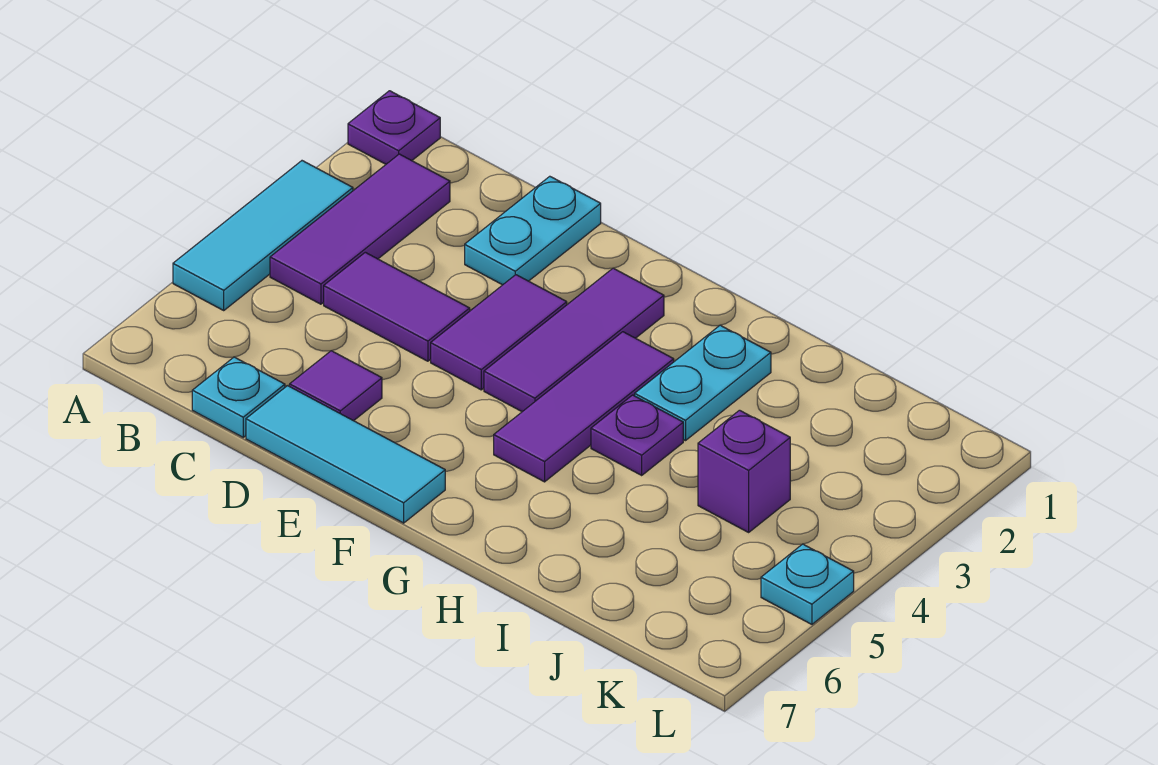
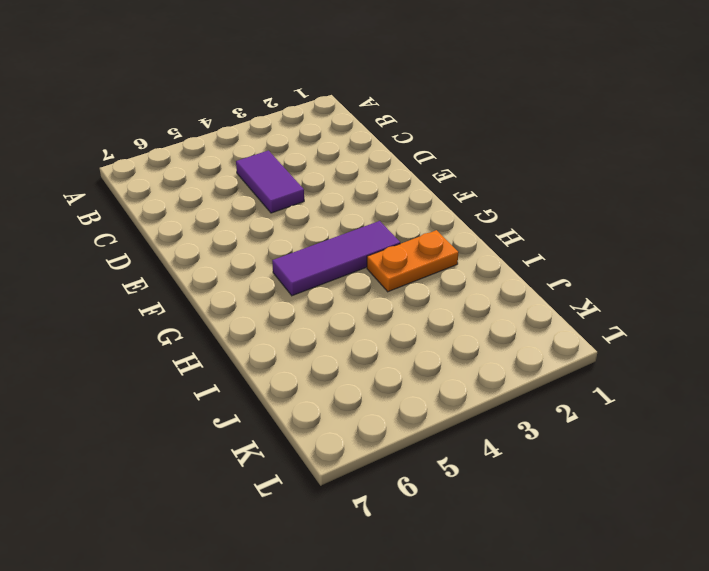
orange 1x2 plate [367,230,458,292] -> cyan 1x2 plate [635,325,771,441]
none -> purple 1x1 plate [348,91,440,164]
none -> cyan 1x3 tile [173,161,353,310]
none -> purple 1x3 tile [270,154,450,304]

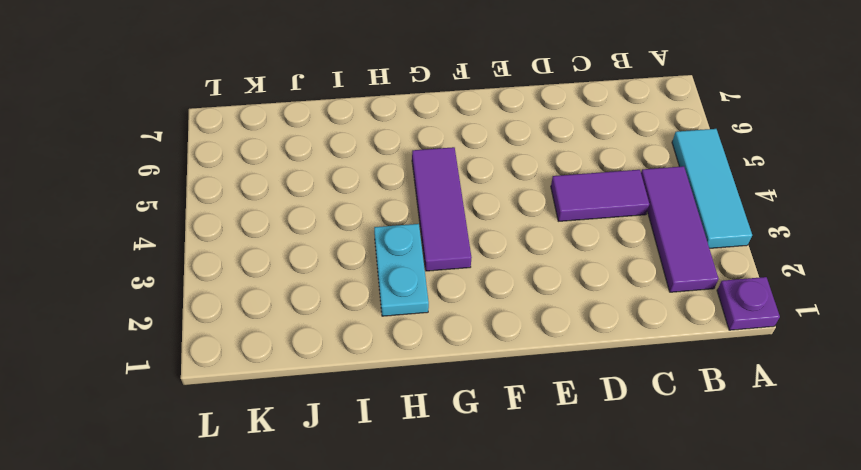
none -> cyan 1x1 plate [192,357,285,437]
none -> cyan 1x2 plate [465,176,601,285]
none -> purple 1x1 tile [290,351,382,421]

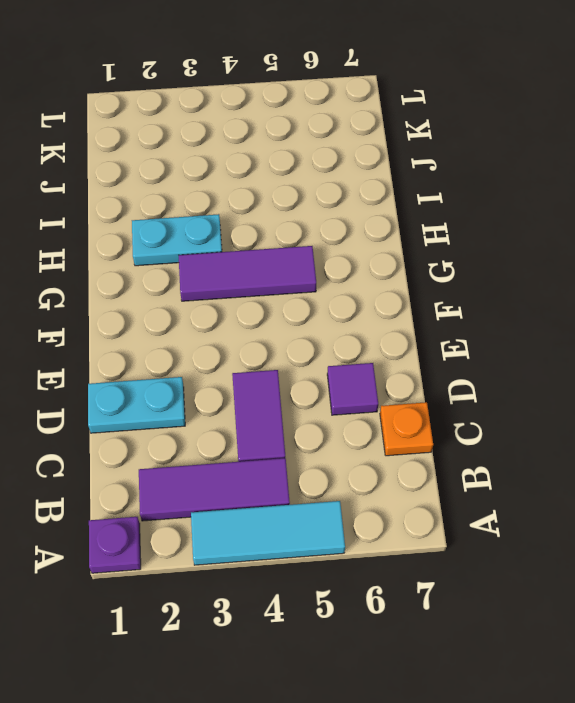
orange 1x1 plate [380,402,433,456] -> cyan 1x1 plate [192,357,285,437]
none -> cyan 1x3 tile [246,386,445,523]
none -> purple 1x2 tile [431,275,567,390]
none -> purple 1x3 tile [484,268,664,412]

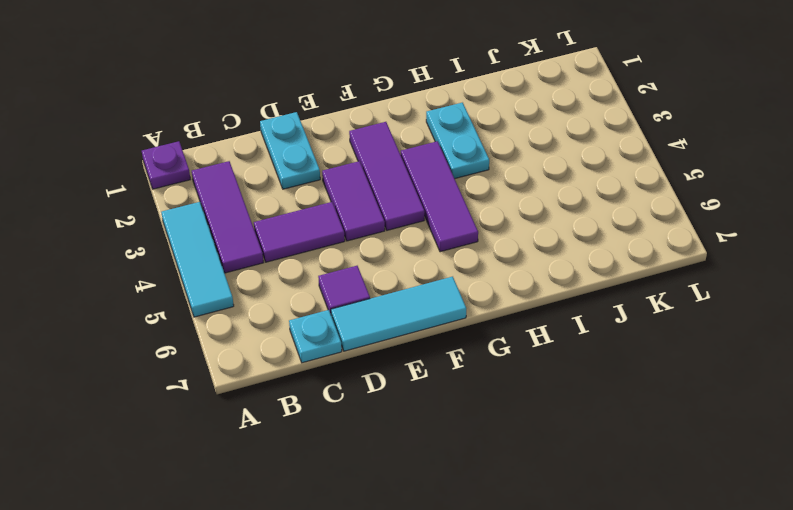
none -> purple 1x1 plate [591,395,683,475]
none -> purple 1x1 brick [698,410,790,532]
none -> cyan 1x1 plate [761,544,854,624]

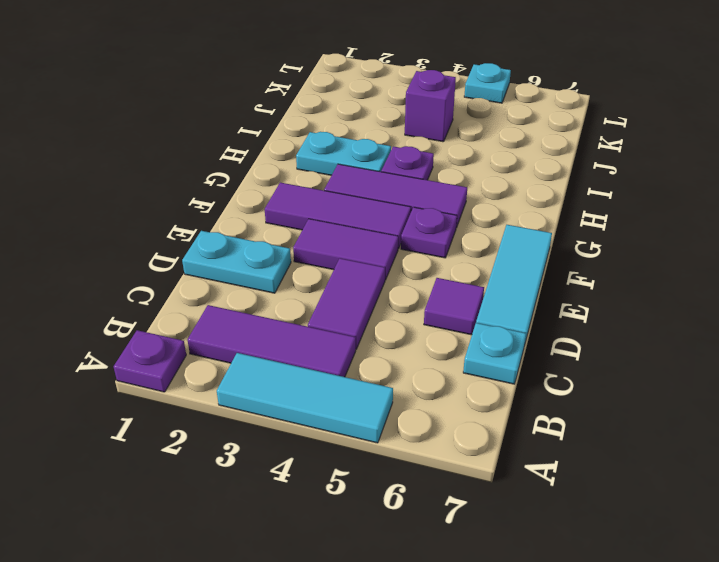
purple 1x1 plate [401,207,457,258] -> none

